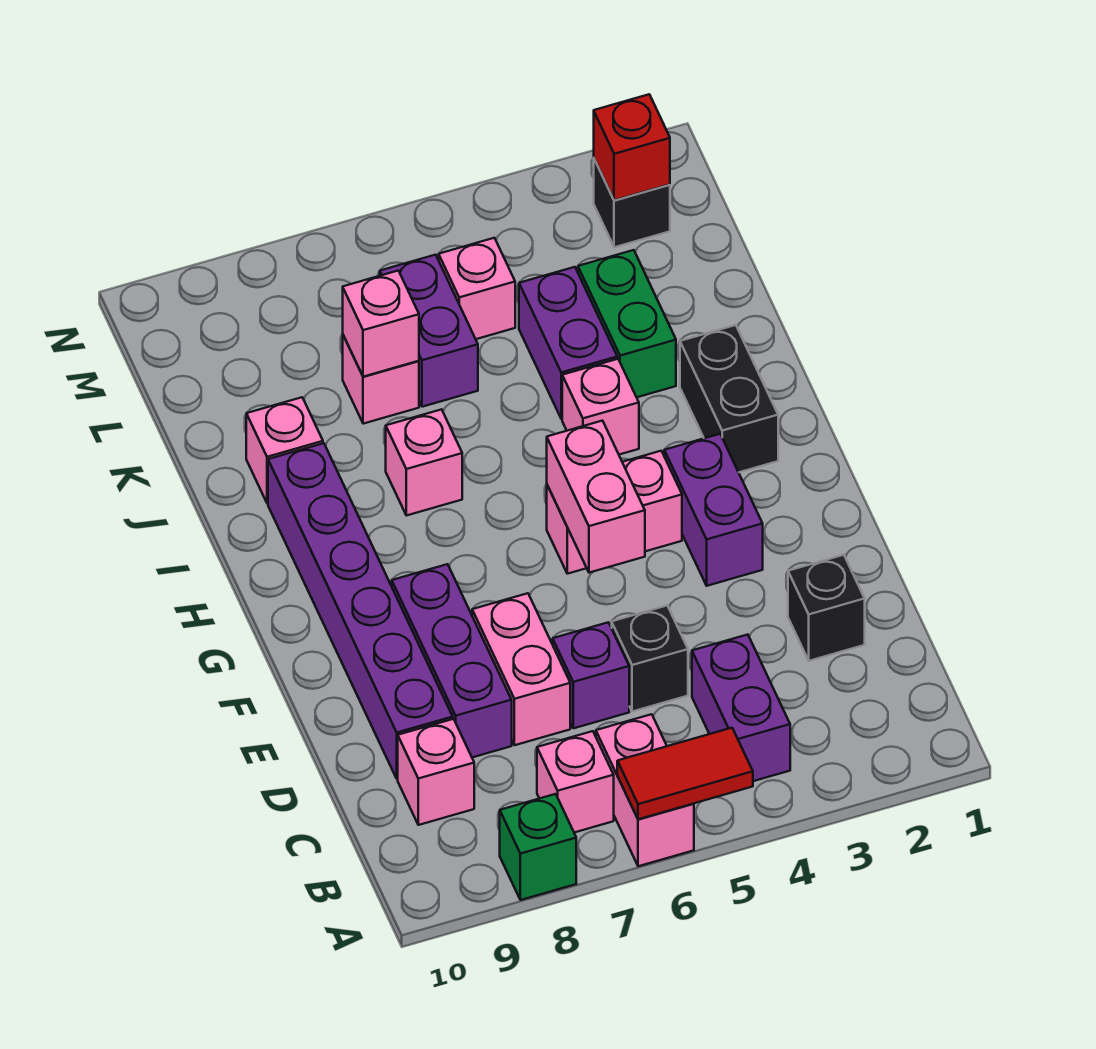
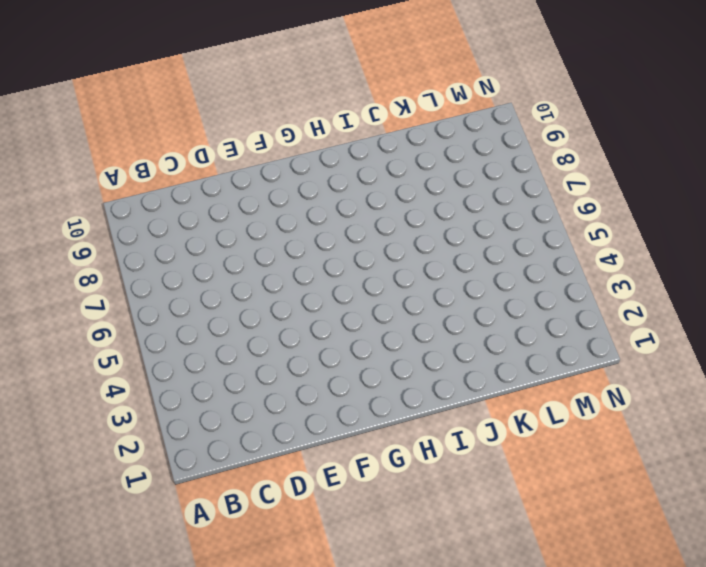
none -> pink 1x2 brick [596,714,694,866]
none -> green 1x1 brick [500,794,576,900]
none -> purple 1x2 brick [692,635,790,781]

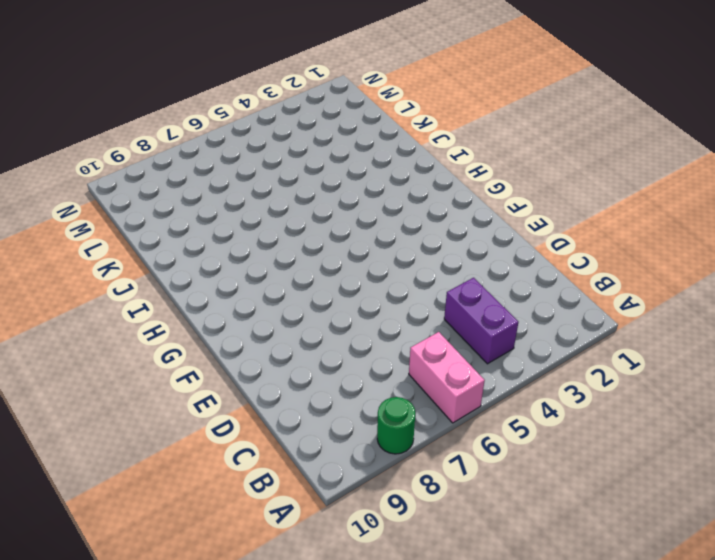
green 1x1 round brick [377,397,415,454] -> green 1x1 brick [500,794,576,900]
none -> pink 1x1 brick [537,731,614,833]
none -> pink 1x1 brick [398,719,474,825]
none -> black 1x1 brick [788,555,865,661]

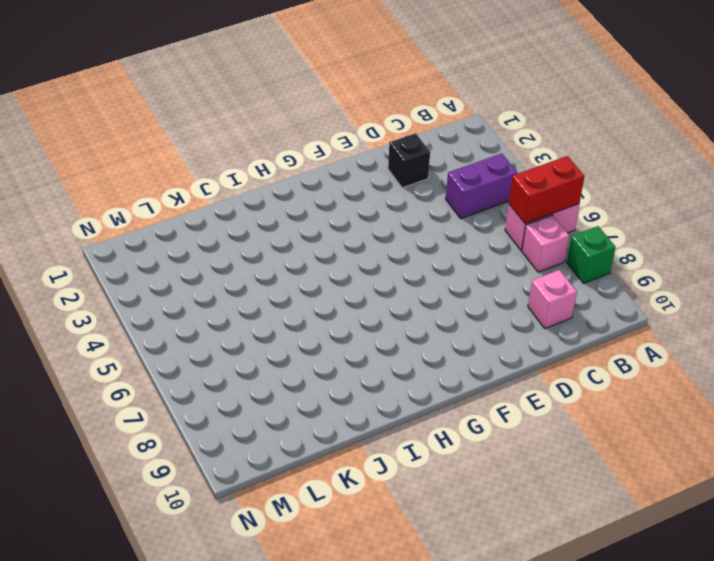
red 1x2 brick [509,156,584,224] -> red 1x2 tile [617,728,753,819]
none -> black 1x1 brick [612,606,688,712]
none -> purple 1x1 brick [553,622,629,728]
none -> pink 1x2 brick [472,593,570,745]

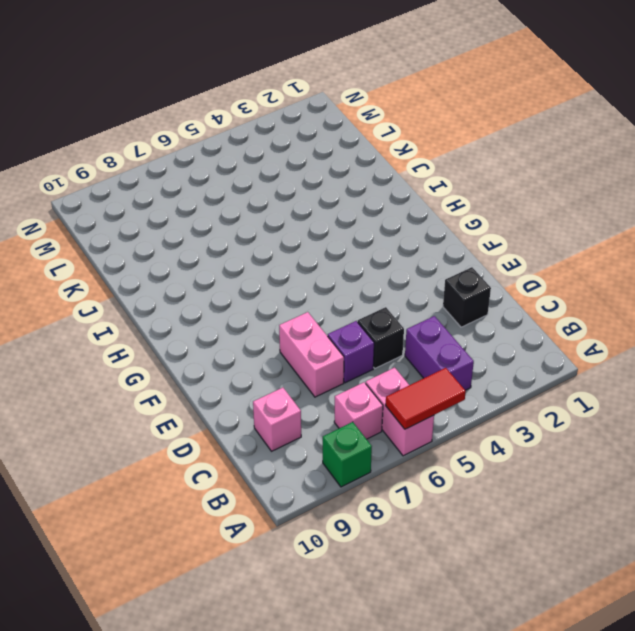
none -> purple 1x3 brick [392,564,512,757]
none -> purple 1x6 brick [268,443,453,779]
none -> purple 1x2 brick [664,434,763,586]

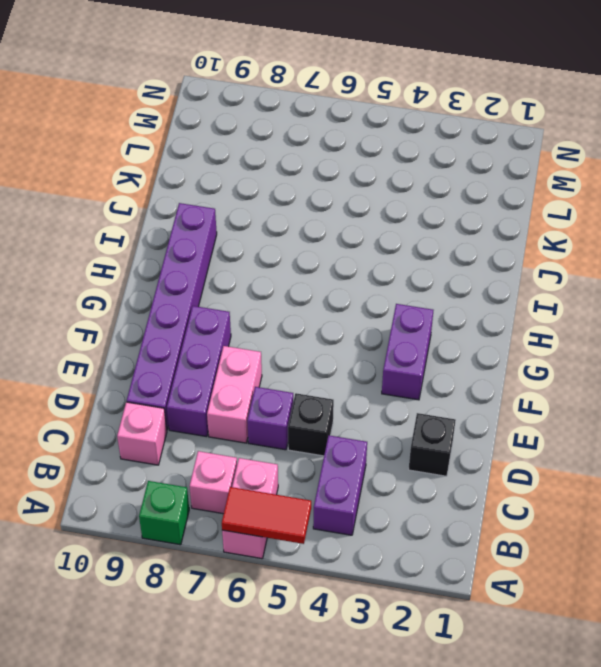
none -> pink 1x2 brick [547,451,682,574]
none -> black 1x2 brick [680,325,778,472]
none -> pink 1x1 brick [562,359,639,455]

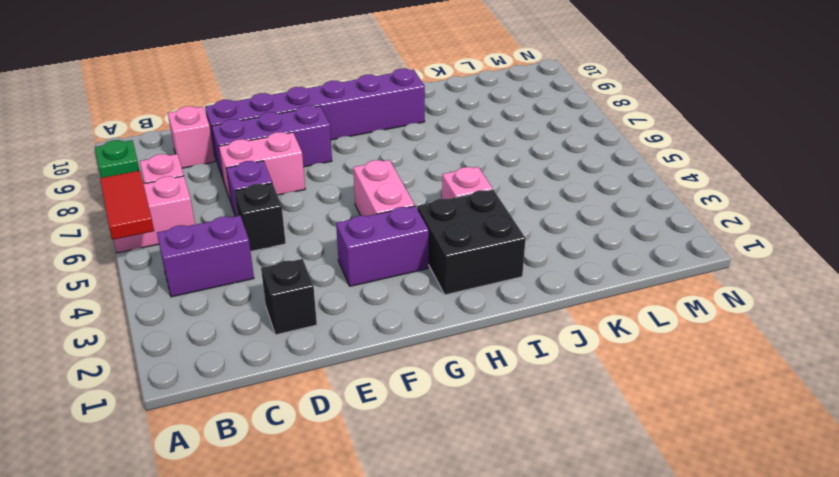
black 2x2 brick [417,190,526,295] -> black 1x2 brick [680,325,778,472]
none -> pink 1x1 brick [386,409,462,516]
none -> green 1x2 brick [578,250,676,397]
none -> purple 1x2 brick [519,267,617,419]

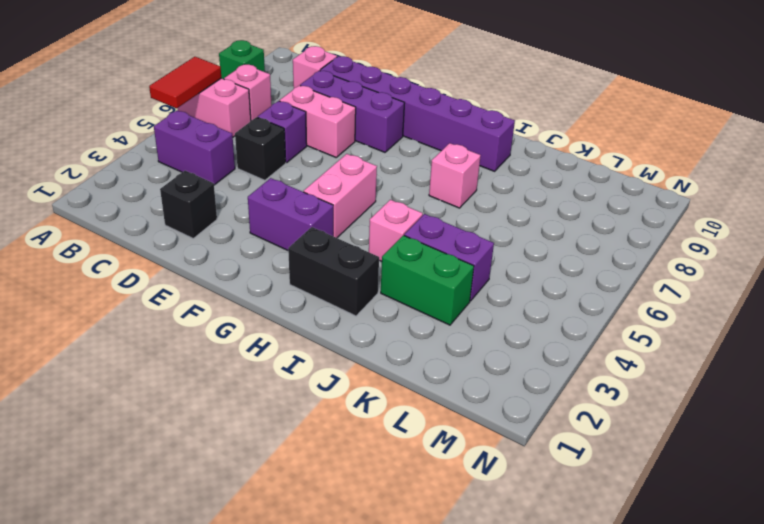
none -> pink 1x1 brick [246,397,323,503]
none -> purple 1x2 brick [380,255,478,407]
none -> pink 1x1 brick [343,335,419,424]

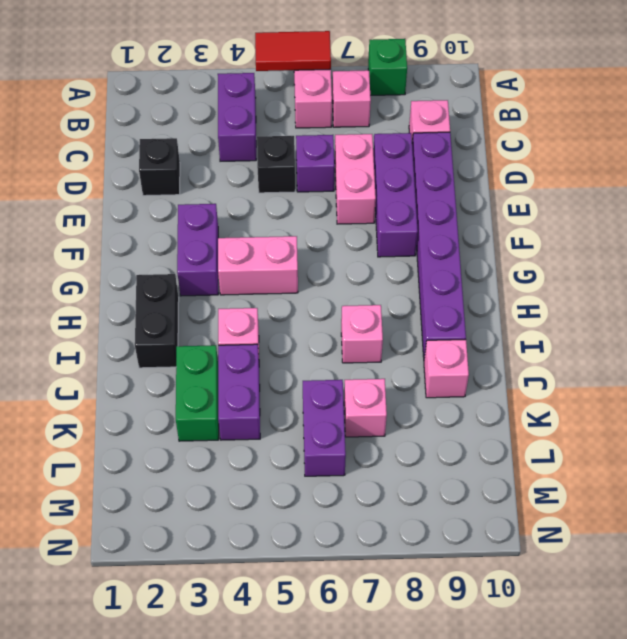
none -> pink 1x1 brick [439,238,515,339]
none -> black 1x1 brick [594,159,670,247]
none -> pink 1x2 brick [547,421,645,573]

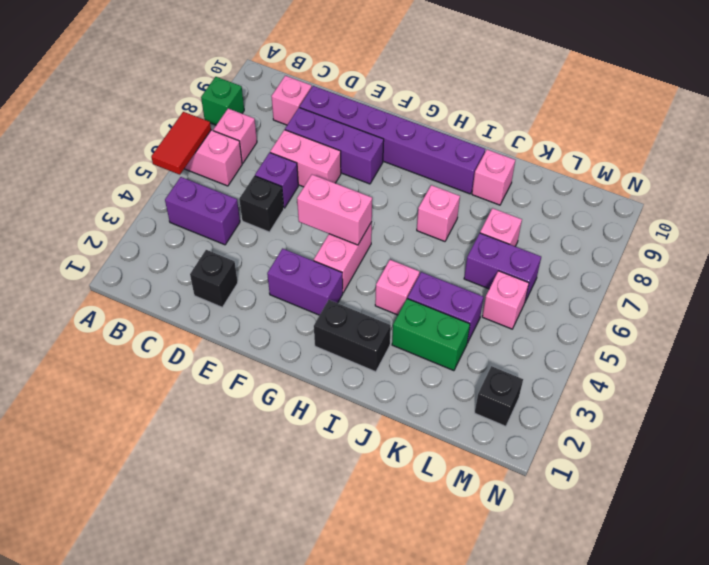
none -> pink 1x1 brick [343,271,419,377]
none -> red 1x1 brick [594,94,670,200]

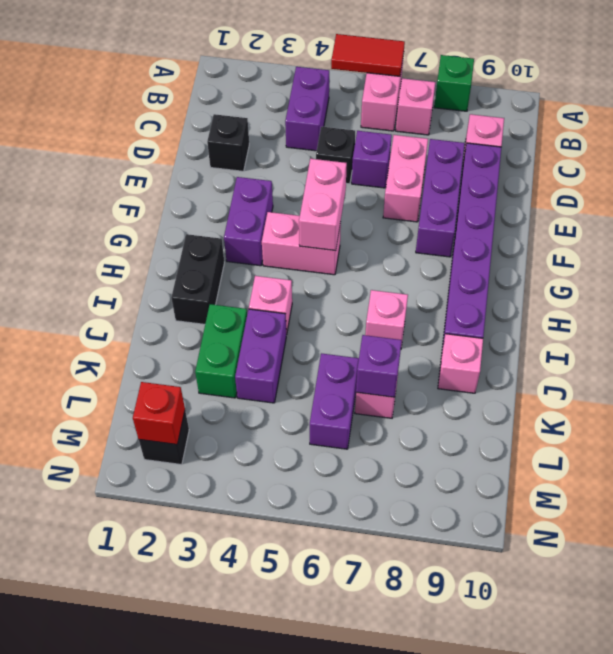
purple 1x1 brick [356,335,402,397] -> pink 1x1 brick [343,271,419,377]
none -> pink 1x1 brick [439,238,515,339]

